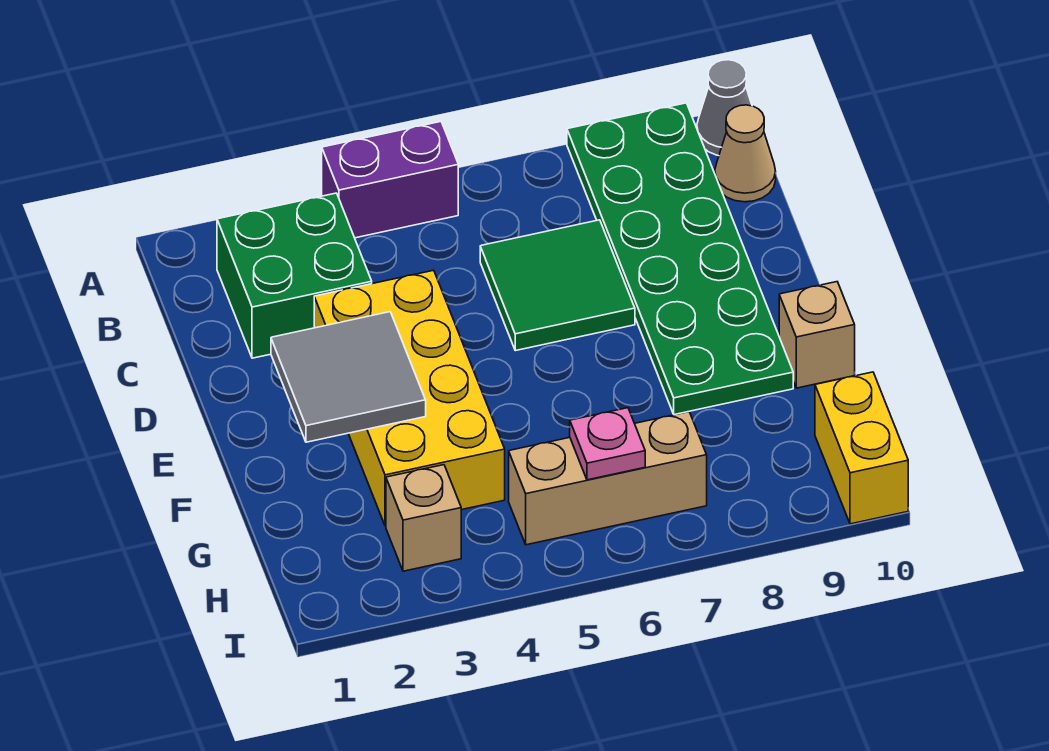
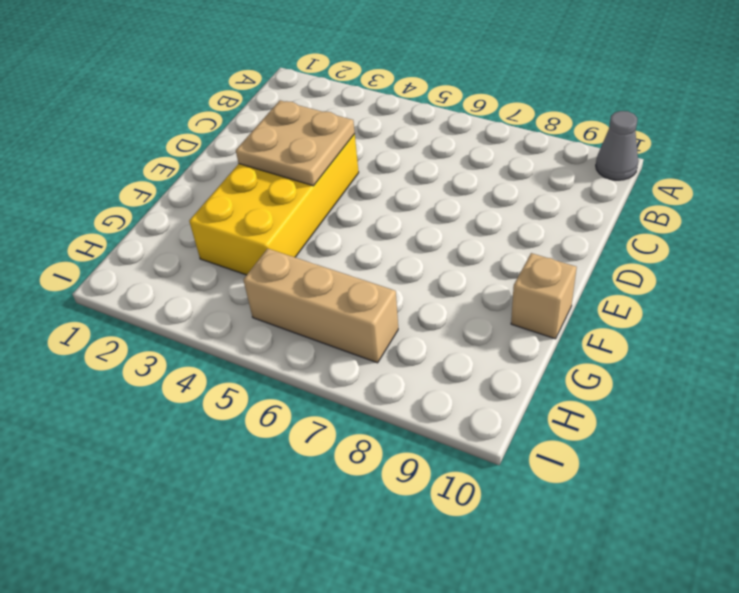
tan 2x2 plate [236,100,355,186] -> grey 2x2 tile [271,312,426,442]
none -> purple 1x2 brick [322,122,458,238]
none -> green 2x6 plate [567,103,793,415]
none -> green 2x2 brick [217,193,372,358]

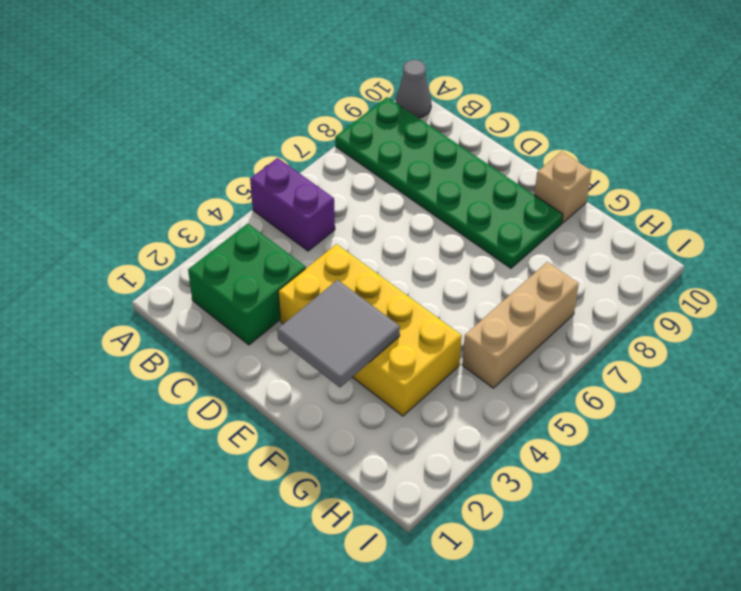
purple 1x2 brick [250,158,335,251] -> purple 1x2 brick turned to [322,122,458,238]
none -> tan 1x1 cone [715,105,776,202]
none -> green 2x2 tile [480,220,635,351]
none -> tan 1x1 brick [386,465,461,571]

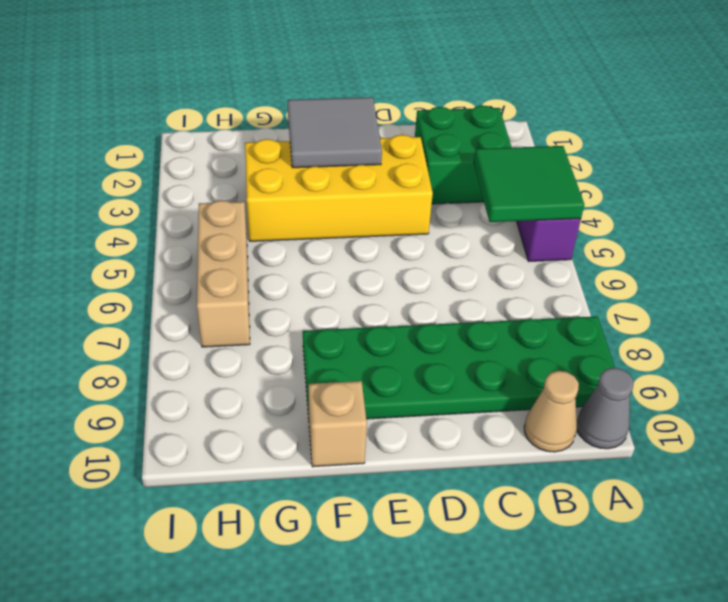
green 2x2 tile [474,146,584,222] -> green 2x2 tile moved to [480,220,635,351]
none -> tan 1x1 brick [386,465,461,571]
none -> yellow 1x2 brick [815,372,908,524]
none -> pink 1x1 plate [570,408,645,480]

